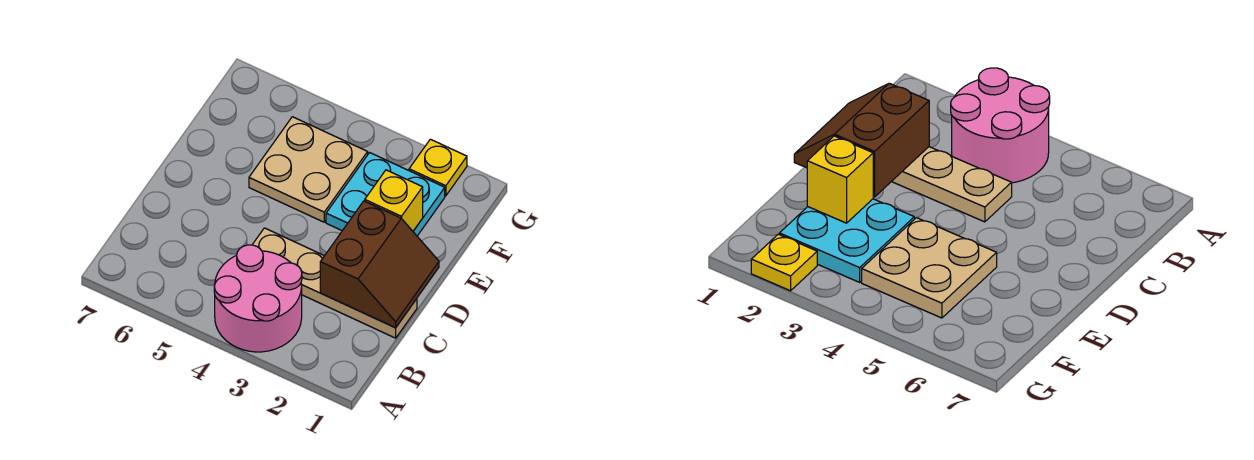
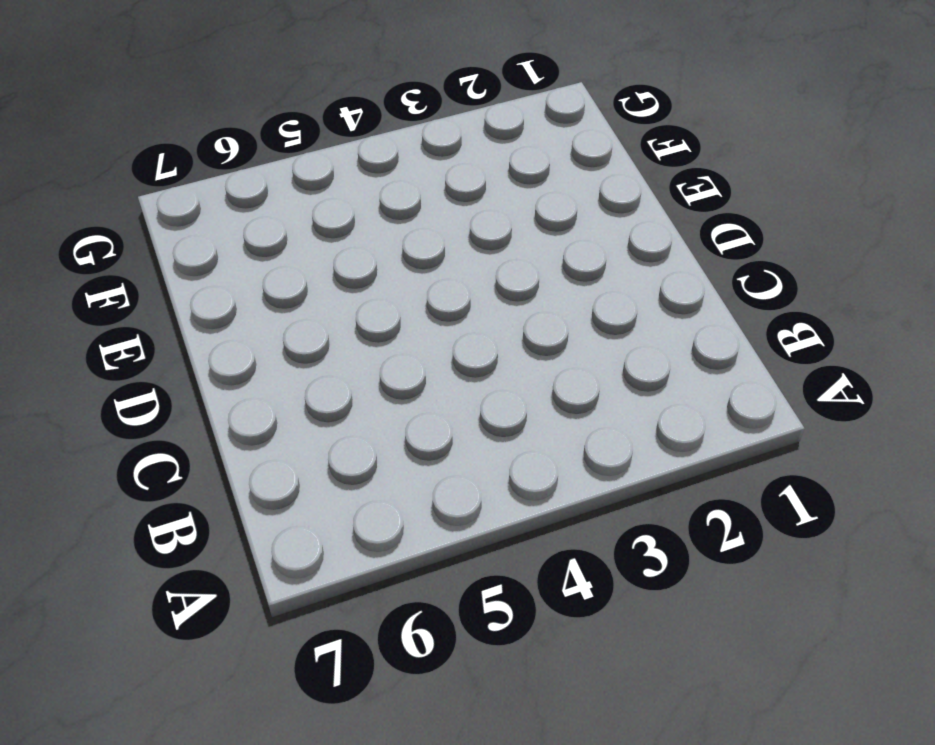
none -> pink 2x2 round brick [214,245,302,352]
none -> tan 1x4 plate [252,228,417,338]

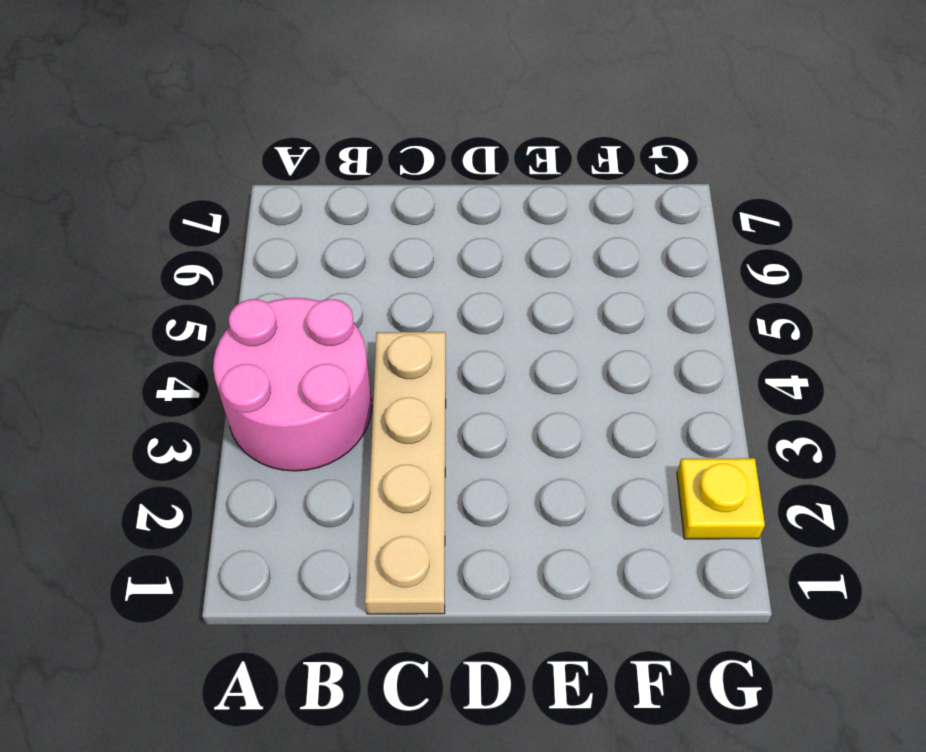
none -> cyan 2x2 plate [326,153,445,236]
none -> tan 2x2 plate [249,117,368,222]

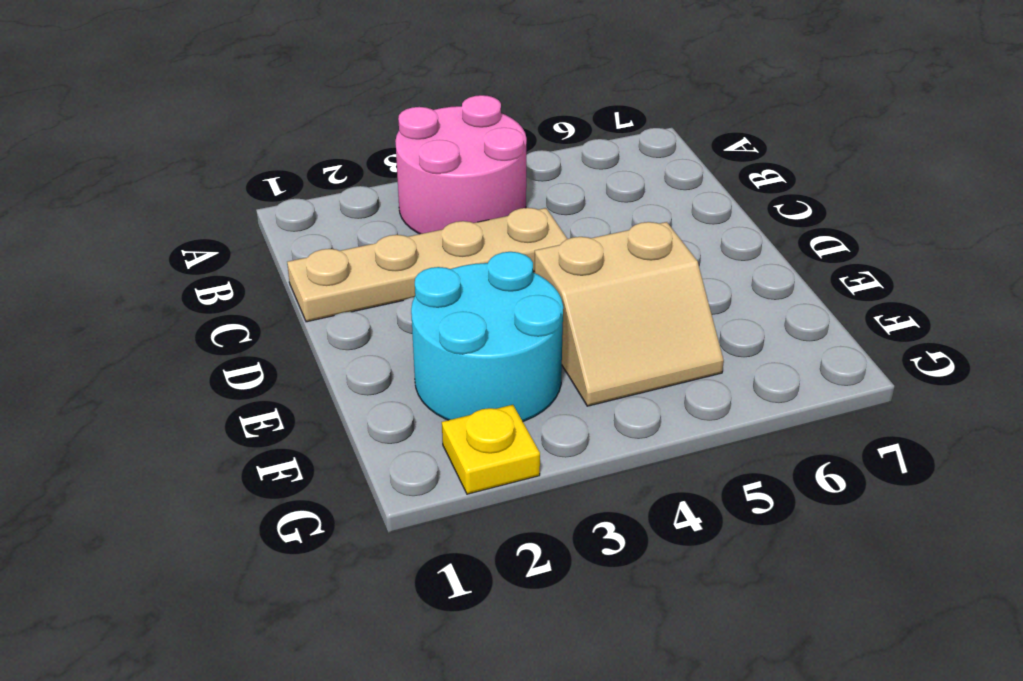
cyan 2x2 round brick [411,252,563,421] -> cyan 2x2 plate [326,153,445,236]
tan 2x2 slope [535,222,724,406] -> tan 2x2 plate [249,117,368,222]
none -> brown 2x2 slope [320,201,439,328]
none -> yellow 1x1 brick [365,170,423,231]

